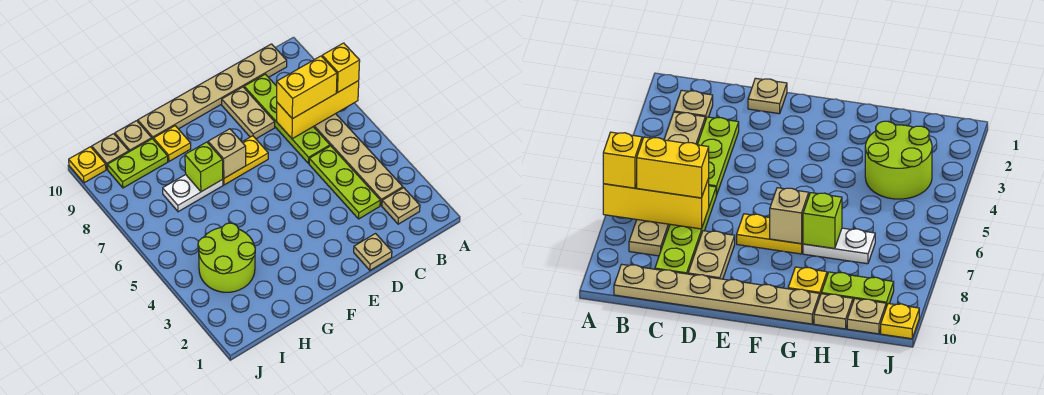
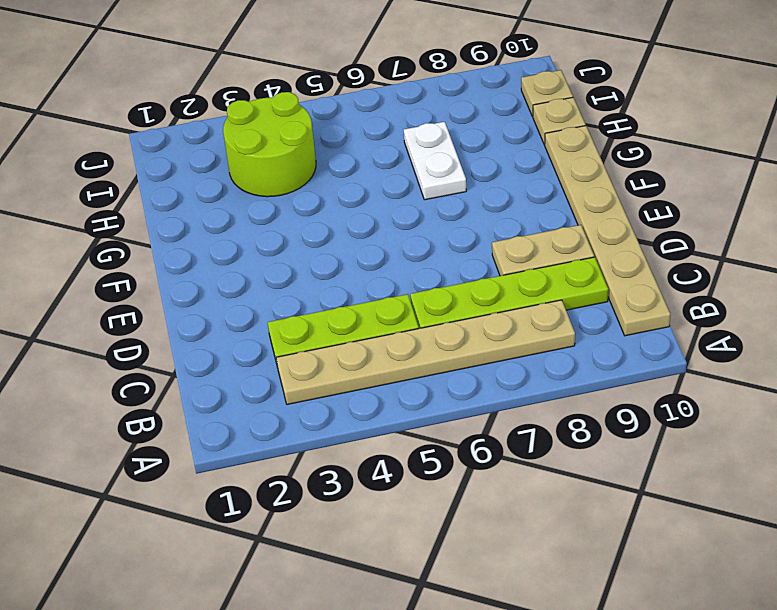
none -> tan 1x1 plate [382,188,420,224]
none -> tan 1x1 plate [354,234,392,270]
none -> yellow 1x2 plate [223,136,268,185]

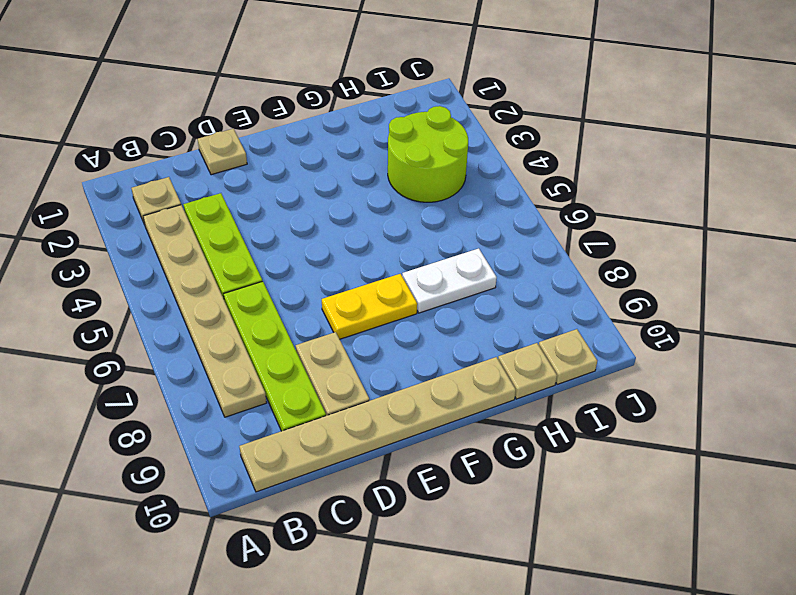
none -> yellow 1x1 plate [154,126,191,161]
none -> lime 1x2 plate [108,139,168,188]
none -> yellow 1x1 plate [69,147,106,183]

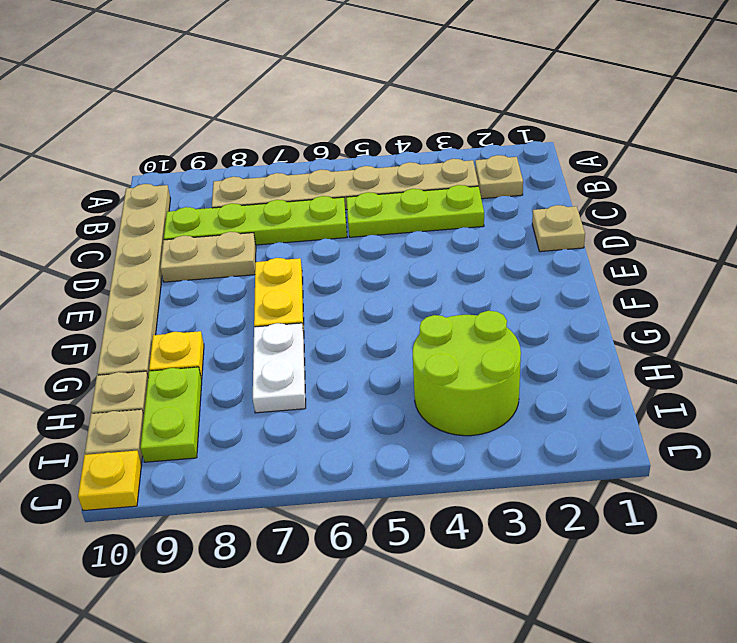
none -> yellow 1x3 brick [276,81,359,139]
none -> tan 1x1 brick [208,129,246,178]
none -> lime 1x1 brick [185,142,223,192]

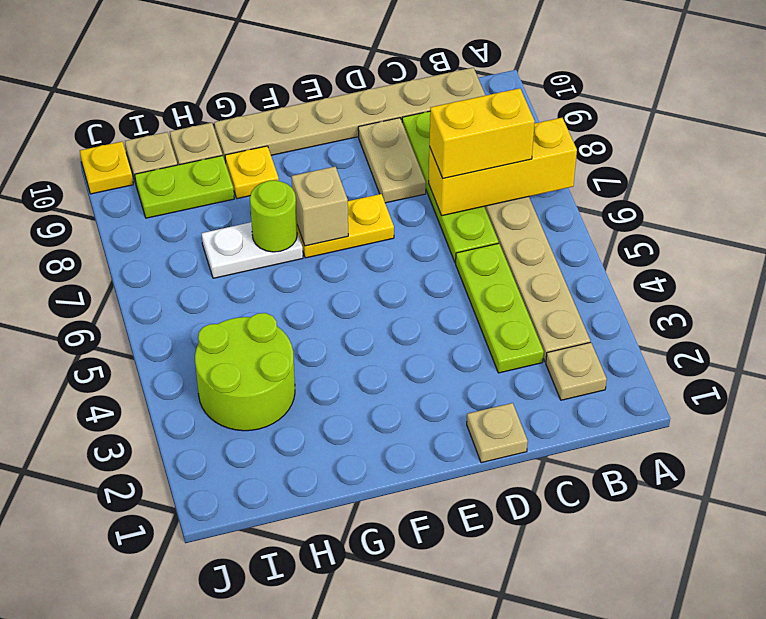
lime 1x1 round brick [250,180,297,252] -> lime 1x1 brick [185,142,223,192]
none -> yellow 1x1 brick [322,43,360,92]

